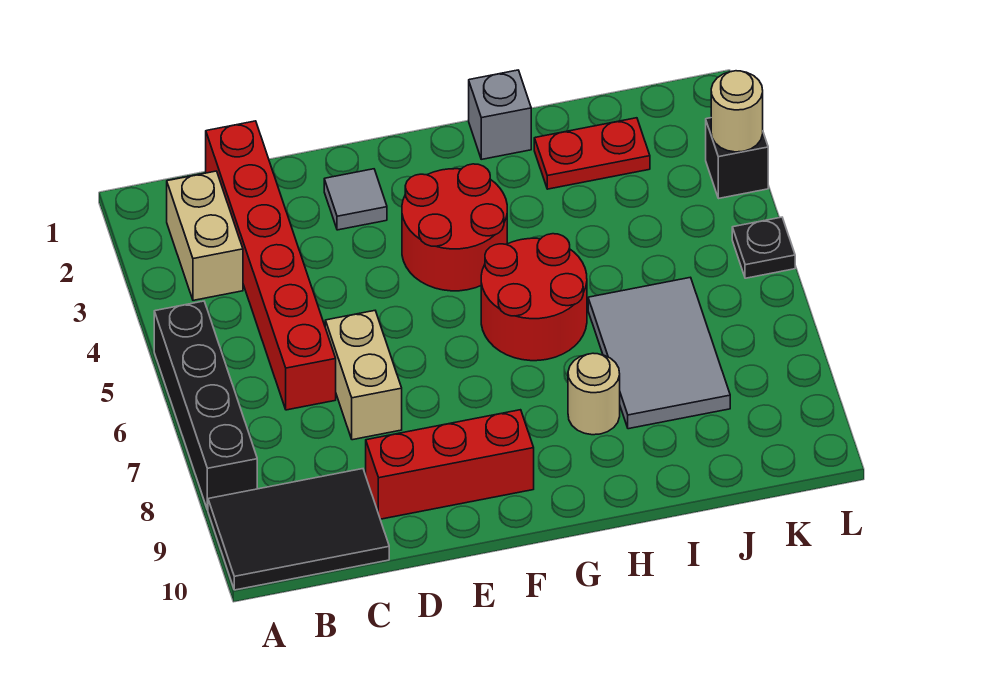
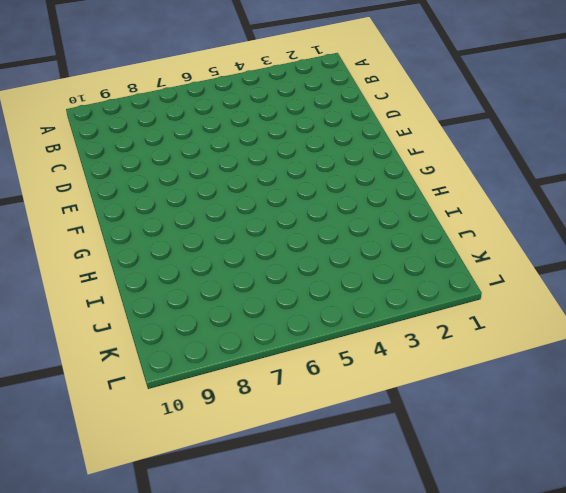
none -> black 1x4 brick [154,301,257,510]
none -> black 2x3 tile [208,469,389,590]
none -> tan 1x2 brick [167,171,243,300]

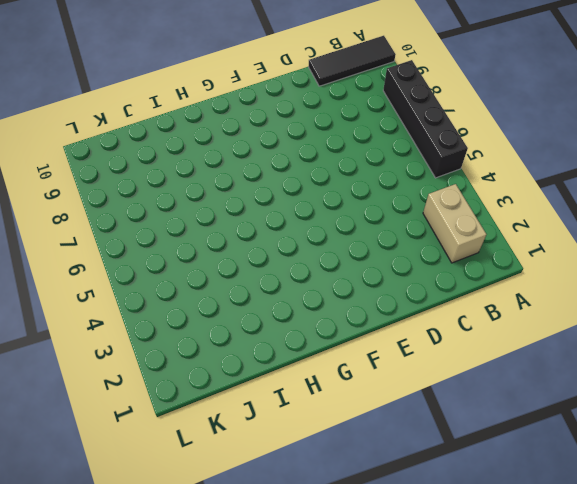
black 1x3 tile [308,36,396,86] -> black 2x3 tile [208,469,389,590]
none -> red 1x6 brick [206,121,336,410]
none -> tan 1x2 brick [325,311,402,440]
none -> red 1x3 brick [366,410,534,519]

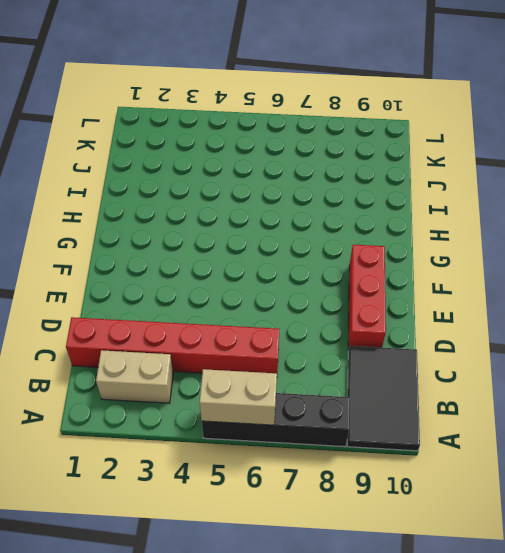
tan 1x2 brick [200,369,277,425] -> tan 1x2 brick moved to [325,311,402,440]
none -> grey 1x1 tile [324,169,387,230]
none -> red 2x2 round brick [402,164,507,291]
none -> red 2x2 round brick [481,234,587,361]

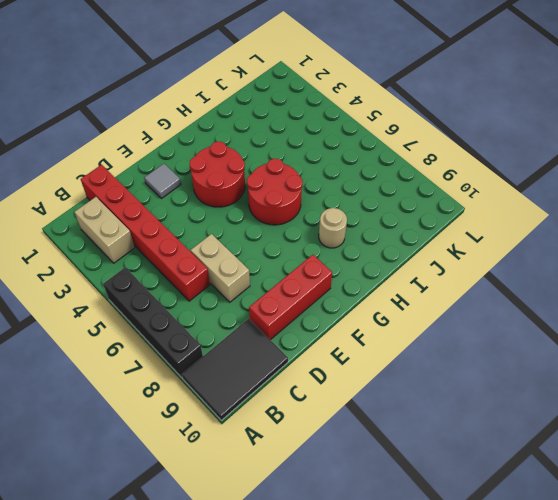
none -> grey 1x1 brick [469,70,531,159]
none -> red 1x2 plate [534,118,650,189]
none -> grey 2x3 tile [588,277,730,429]

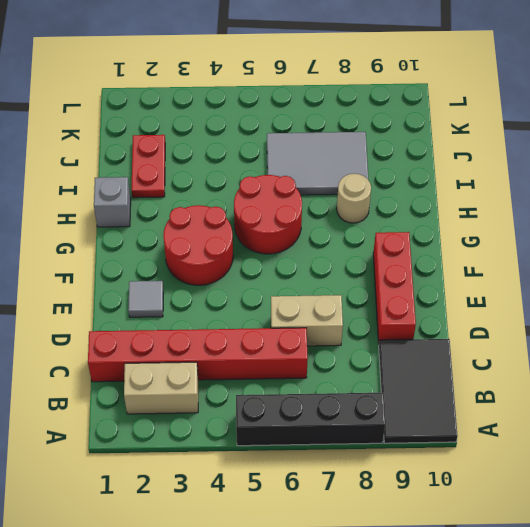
none -> black 1x1 brick [706,118,768,198]
none -> black 1x1 plate [732,217,795,278]
none -> tan 1x1 round brick [711,71,763,152]

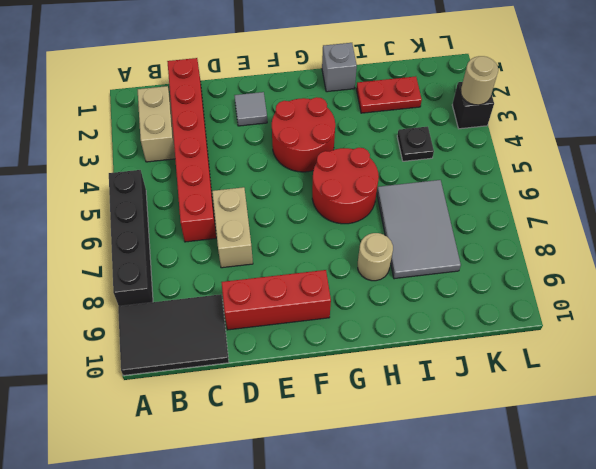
black 1x1 plate [397,127,434,161] -> black 1x1 plate moved to [732,217,795,278]

